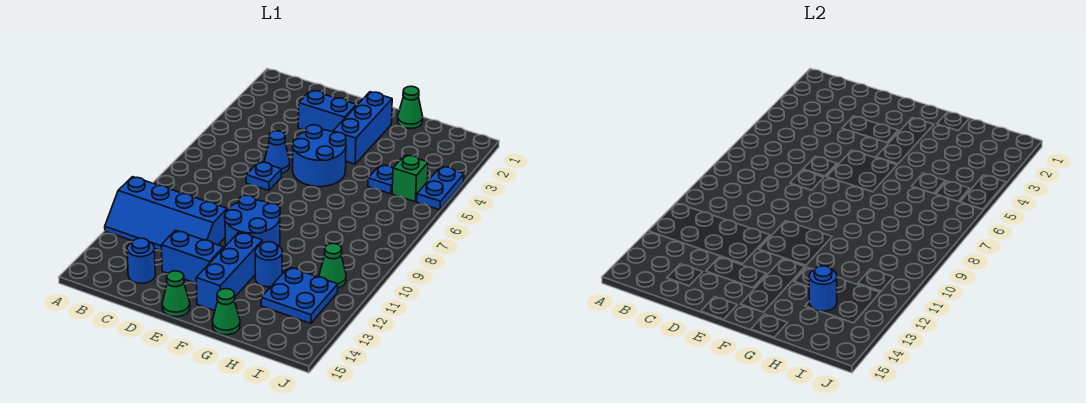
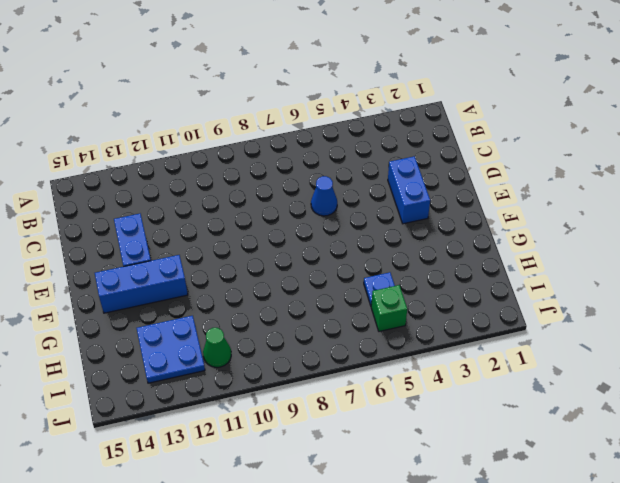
none -> blue 2x4 slope [105,177,227,251]
none -> blue 1x1 round brick [127,238,155,283]
none -> blue 1x1 plate [246,162,281,191]

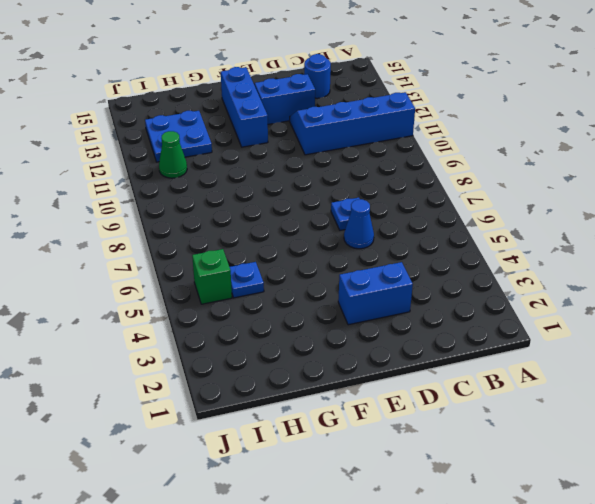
none -> blue 2x2 round brick [293,125,346,187]
none -> blue 2x2 round brick [225,195,280,246]
none -> green 1x1 cone [162,271,190,317]

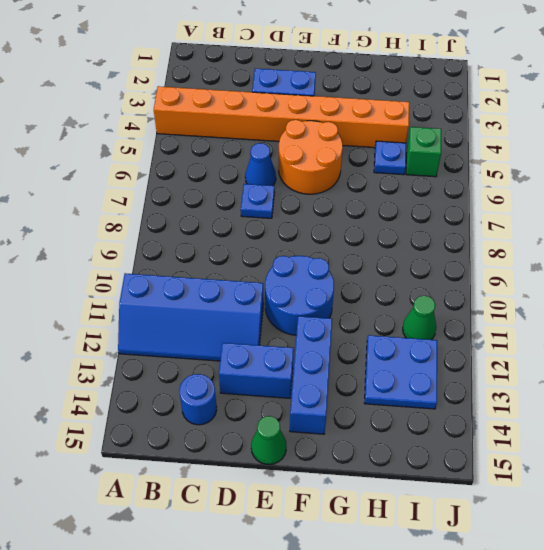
orange 1x8 brick [154,86,409,148] -> blue 1x3 brick [333,92,392,164]
orange 2x2 round brick [279,120,343,194] -> blue 2x2 round brick [293,125,346,187]
none -> green 1x1 cone [398,86,423,128]
none -> blue 1x1 round brick [255,242,282,287]
none -> green 1x1 cone [212,289,240,335]

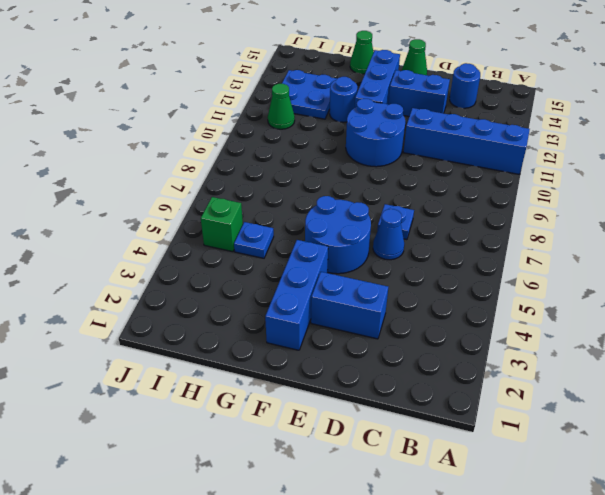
none -> green 1x1 cone [398,86,423,128]
none -> blue 1x2 plate [417,166,464,210]
none -> blue 1x1 round brick [809,266,837,311]

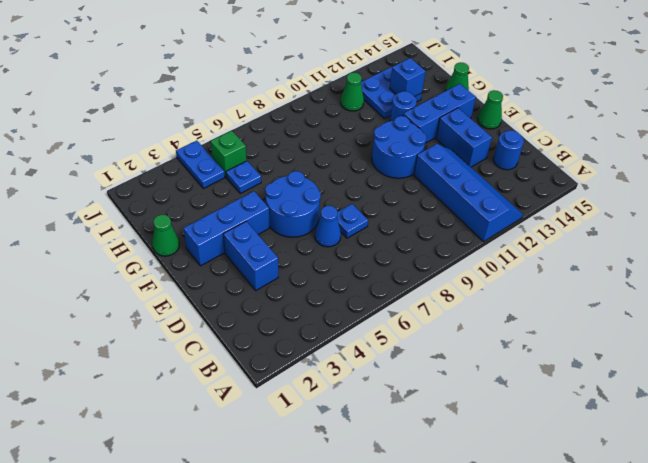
blue 1x1 brick [390,58,426,96] -> blue 1x1 round brick [809,266,837,311]
blue 1x2 plate [176,141,225,188] -> blue 1x2 plate turned to [417,166,464,210]

